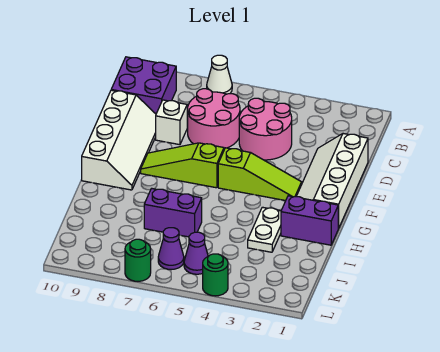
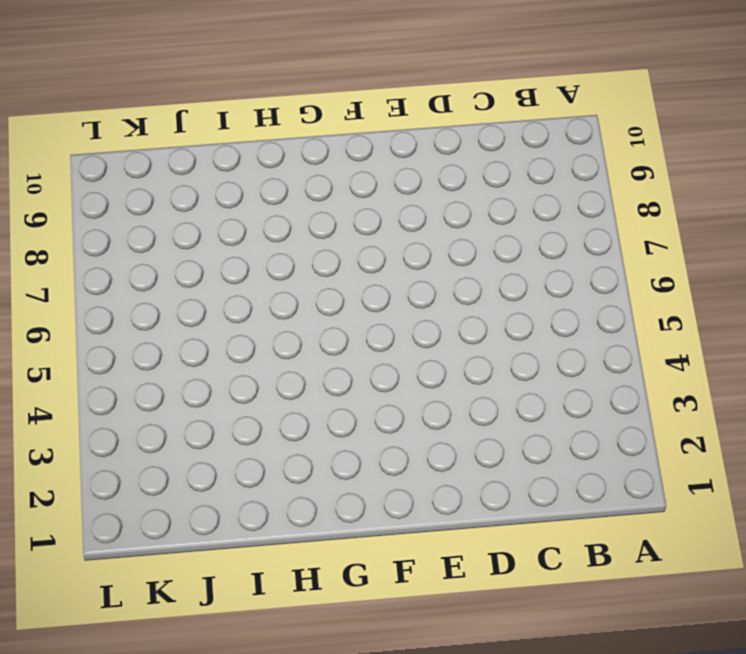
none -> white 1x1 cone [207,55,232,94]
none -> purple 2x2 brick [111,57,176,114]
none -> pink 2x2 round brick [239,98,292,160]

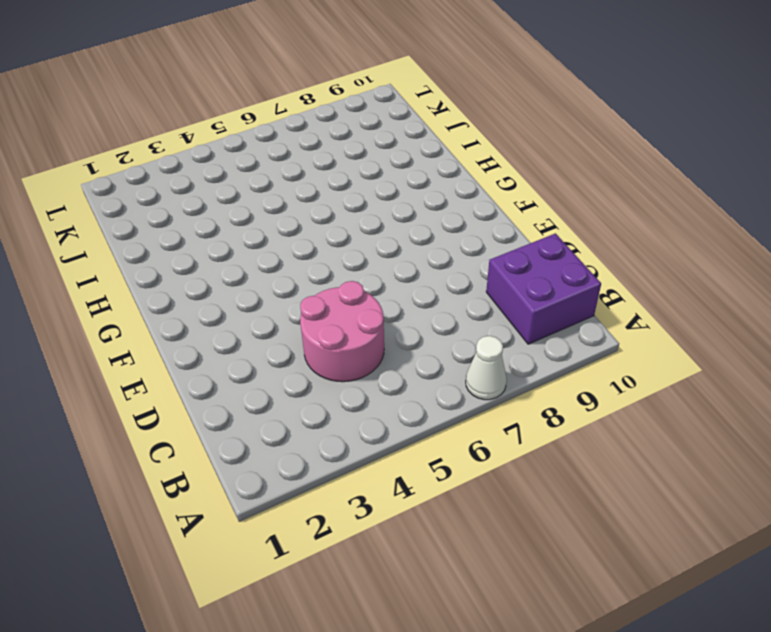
none -> pink 2x2 round brick [188,89,240,149]
none -> white 2x4 slope [296,134,368,228]
none -> white 1x1 brick [156,100,187,145]

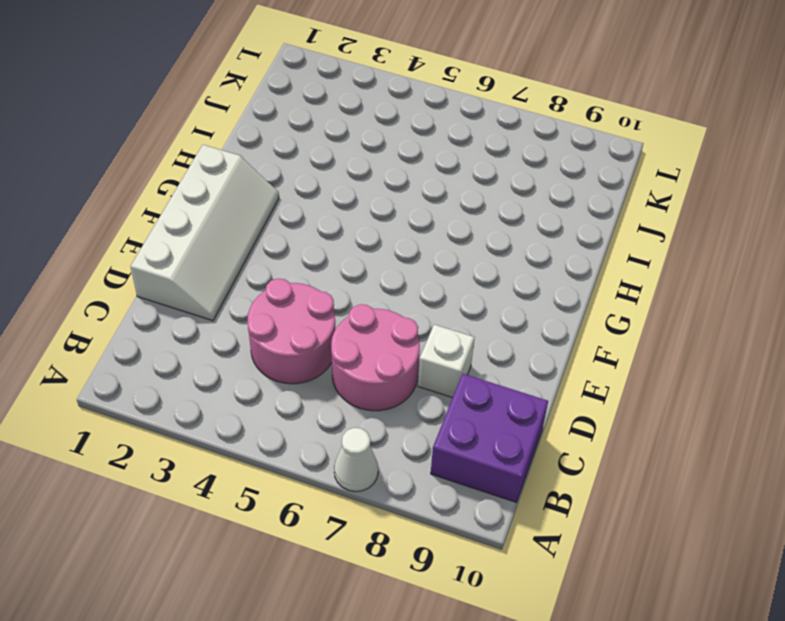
none -> white 2x4 slope [82,90,156,190]
none -> lime 1x3 slope [218,148,302,201]
none -> lime 1x3 slope [141,143,224,188]

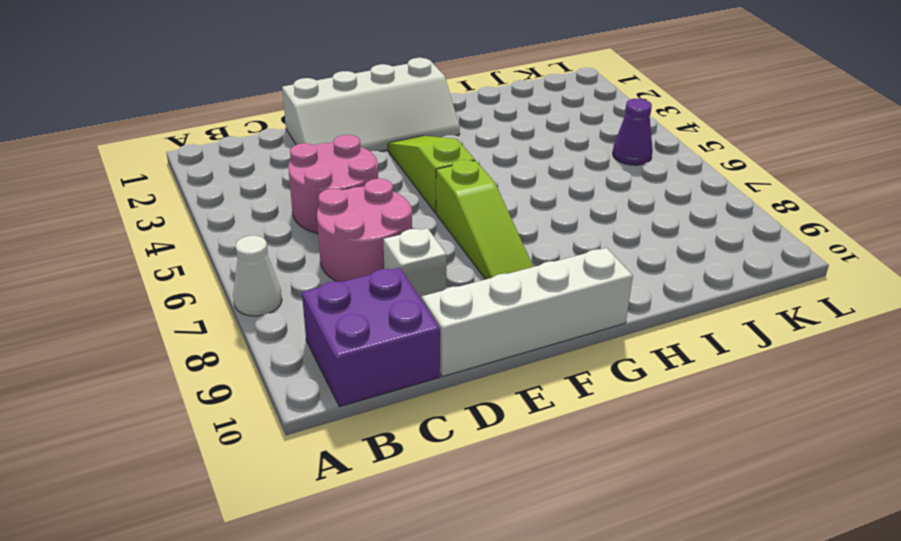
none -> purple 1x2 brick [281,196,338,245]
none -> white 1x2 plate [248,207,281,252]
none -> purple 1x2 brick [144,188,202,237]

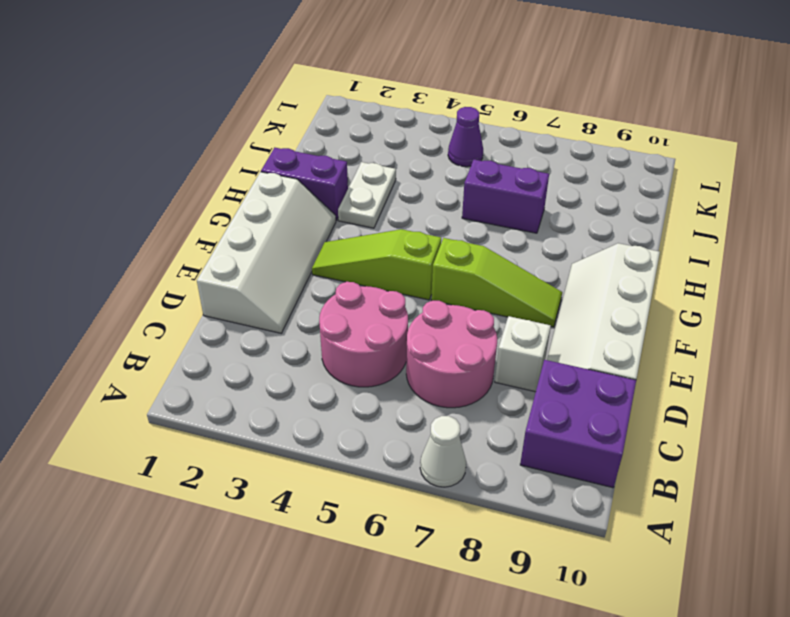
none -> purple 1x1 cone [158,228,184,270]
none -> green 1x1 round brick [203,254,228,296]
none -> green 1x1 round brick [125,239,151,281]

